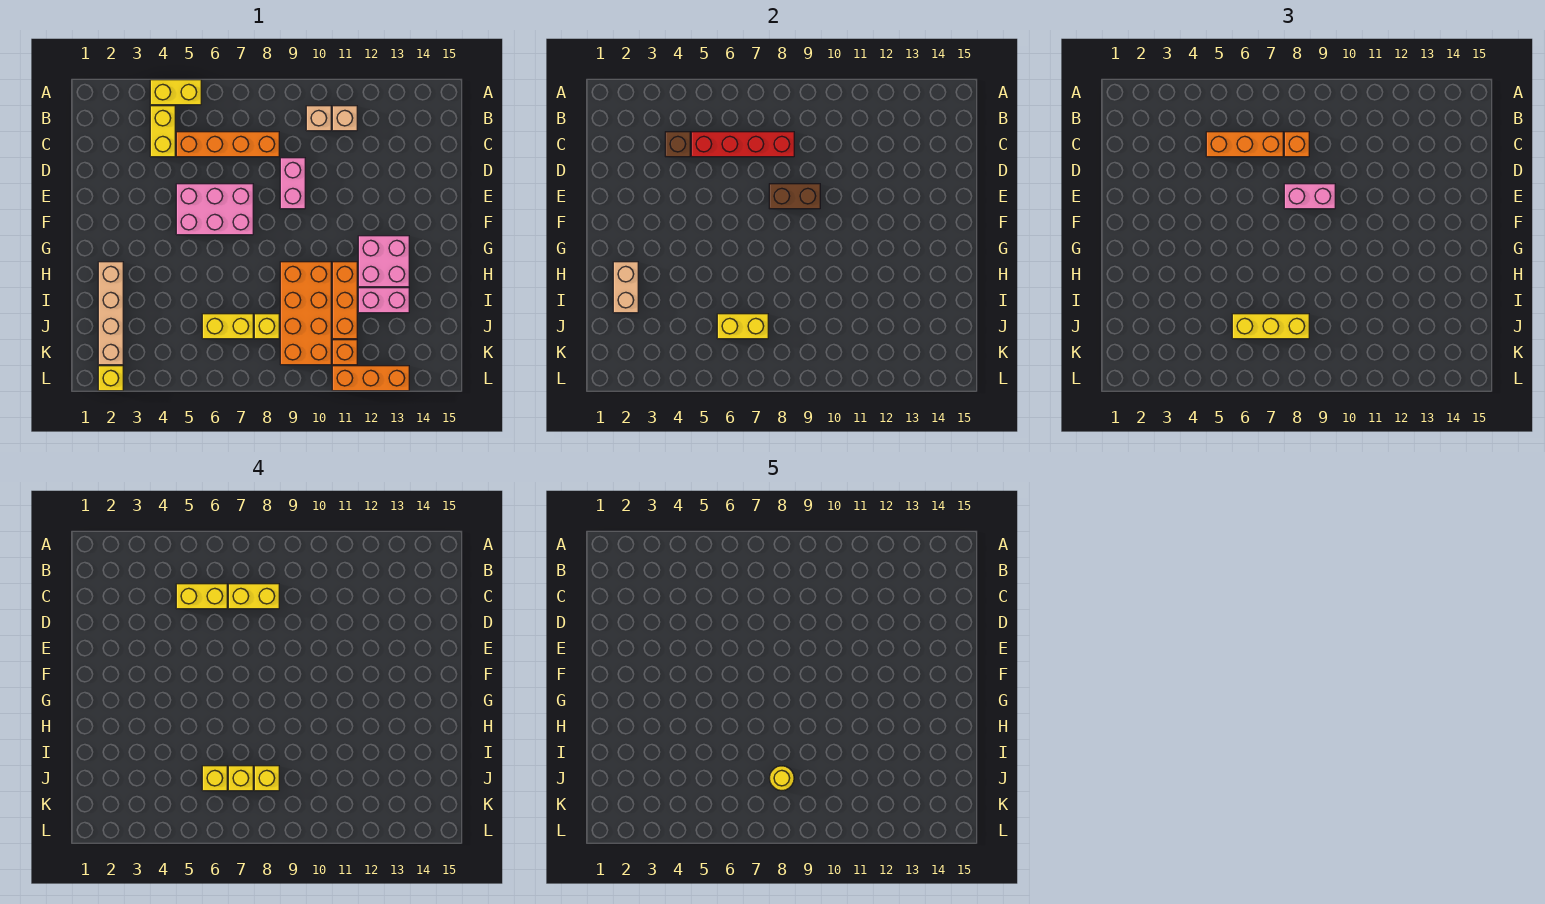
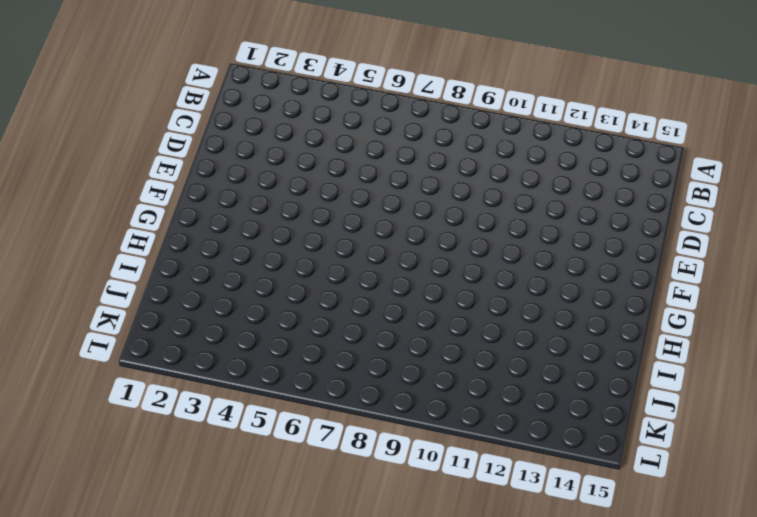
none -> yellow 1x2 brick [150,80,201,105]
none -> yellow 1x2 brick [150,106,175,157]
none -> tan 1x1 brick [306,106,331,131]
none -> tan 1x1 brick [332,106,357,131]

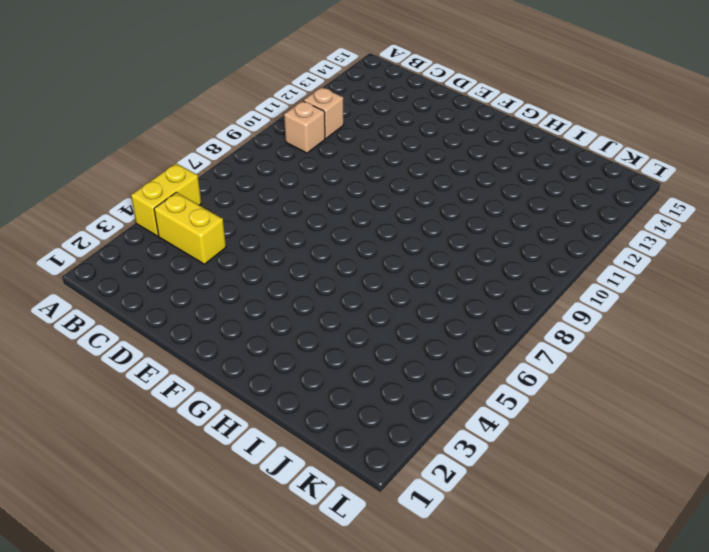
none -> orange 1x4 brick [176,132,279,157]
none -> pink 1x2 brick [280,158,305,209]
none -> pink 2x3 brick [176,184,253,235]
none -> pink 2x2 brick [358,236,409,287]

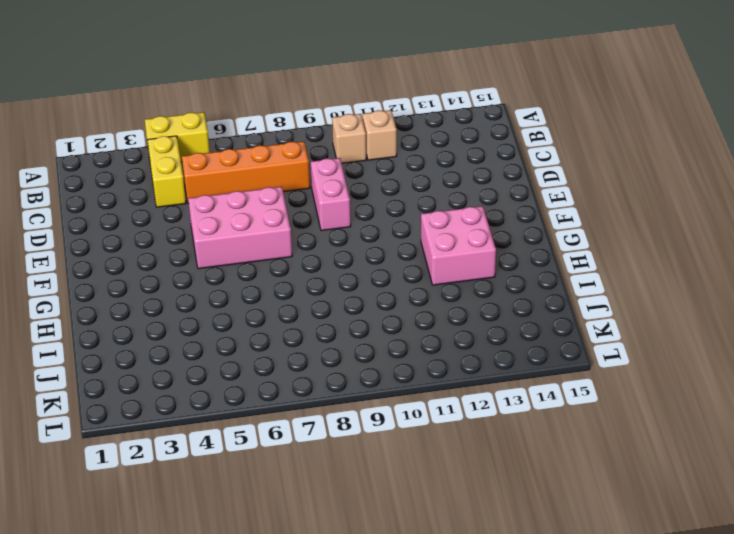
none -> tan 1x4 brick [98,262,123,365]
none -> orange 2x4 brick [280,262,331,365]
none -> orange 1x3 brick [332,262,357,339]
none -> pink 1x2 brick [358,288,409,313]

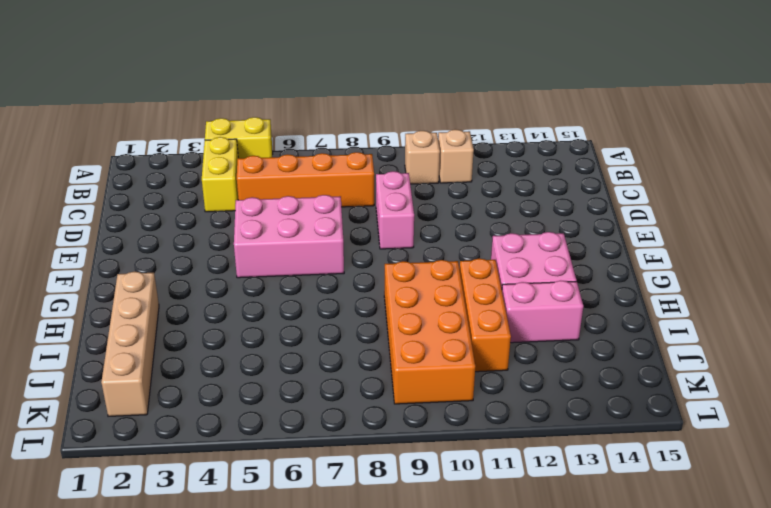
none -> yellow 1x2 brick [202,314,253,339]
none -> yellow 1x1 brick [254,314,279,339]
none -> orange 1x1 brick [332,340,357,365]
none -> yellow 1x1 brick [98,366,123,391]

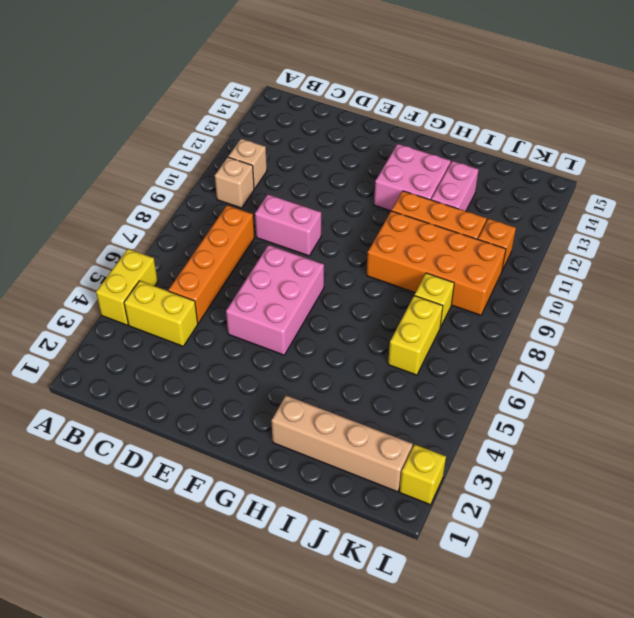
none -> orange 1x3 brick [332,366,409,391]
none -> brown 1x1 brick [665,132,690,157]
none -> red 1x4 brick [691,132,794,157]
none -> brown 1x2 brick [769,184,820,209]

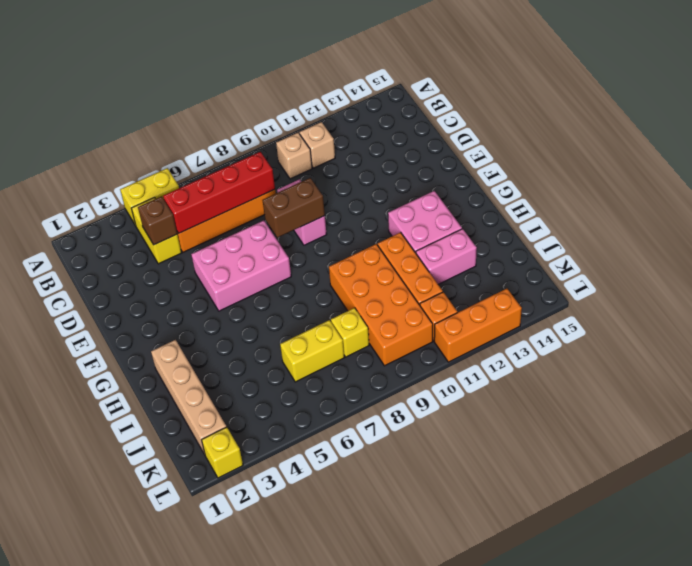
none -> tan 1x2 brick [613,262,638,313]
none -> yellow 1x2 brick [717,314,768,339]
none -> orange 1x3 brick [1206,132,1283,157]
none -> orange 1x1 brick [1284,132,1309,157]

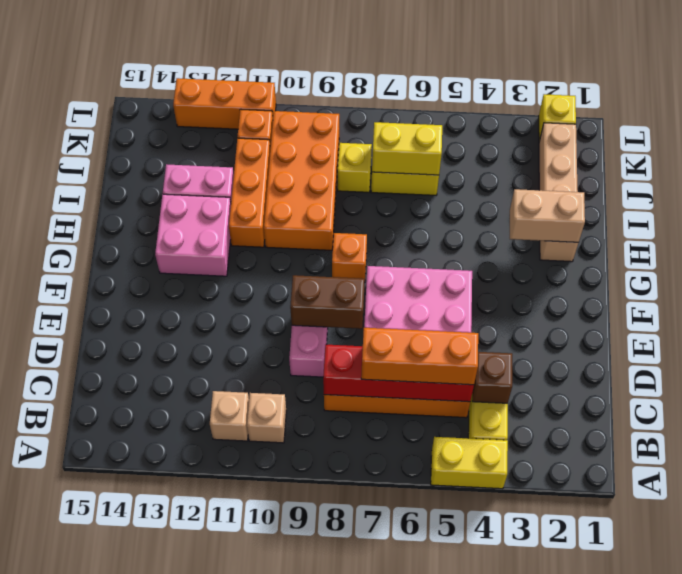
orange 1x1 brick [332,233,367,283] -> orange 1x1 brick moved to [1284,132,1309,157]
tan 1x2 brick [510,189,585,242] -> tan 1x2 brick turned to [613,262,638,313]
none -> pink 1x2 brick [1284,184,1335,209]
none -> yellow 1x3 brick [1232,314,1309,339]
none -> yellow 1x2 brick [176,584,227,609]
none -> yellow 1x2 brick [228,584,279,609]

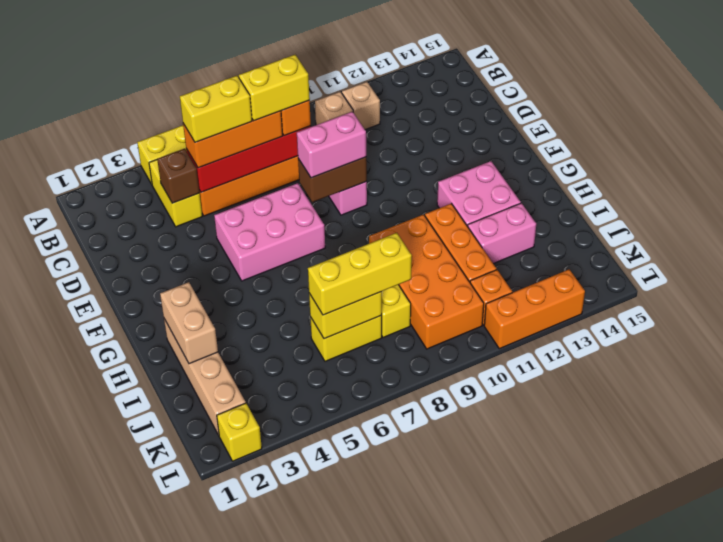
none -> yellow 1x1 brick [202,766,227,791]
none -> yellow 1x1 brick [228,766,253,791]
none -> yellow 1x1 brick [254,766,279,791]
none -> yellow 1x1 round brick [769,766,794,790]

